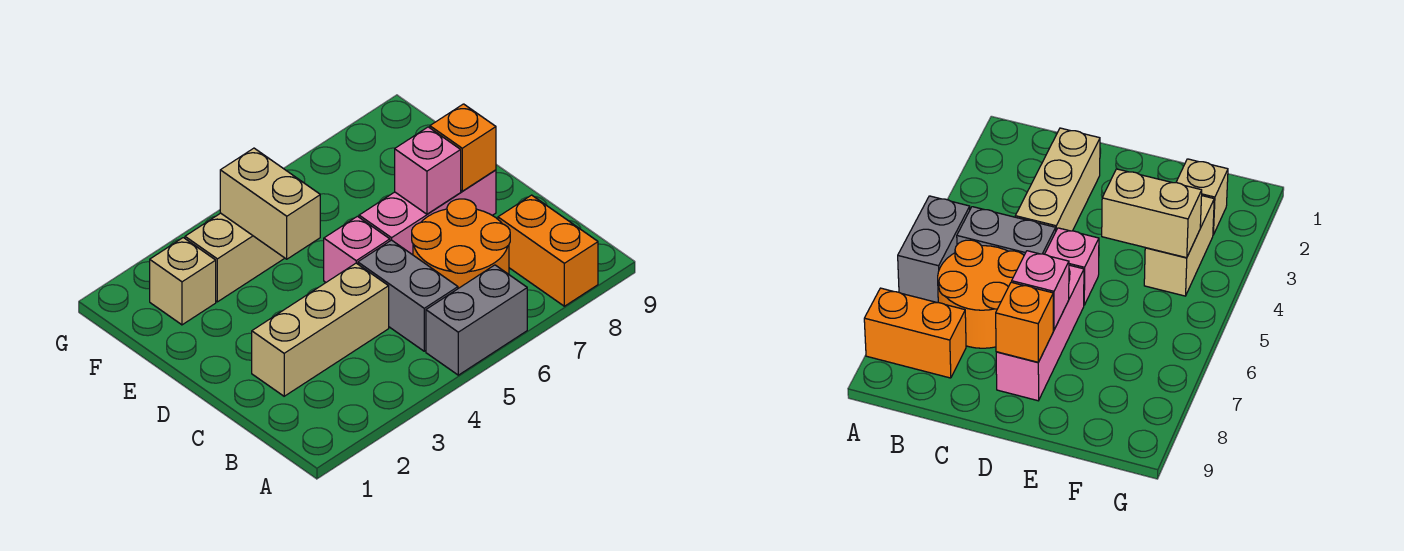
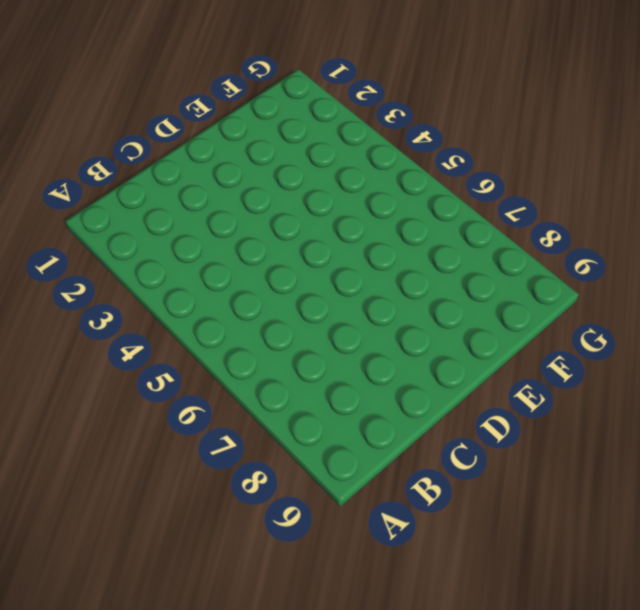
none -> grey 1x2 brick [426,265,527,375]
none -> orange 1x2 brick [498,195,598,306]
none -> grey 1x2 brick [358,240,458,351]

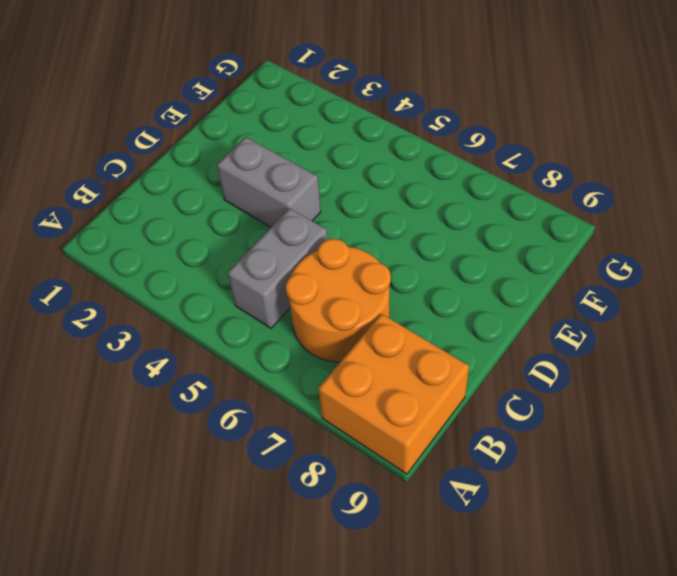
orange 2x2 brick [318,314,469,474] -> orange 1x2 brick [498,195,598,306]
grey 1x2 brick [217,137,321,227] -> grey 1x2 brick moved to [426,265,527,375]
none -> tan 1x3 brick [252,263,389,396]
none -> pink 1x1 brick [324,216,390,282]
none -> pink 1x3 brick [359,170,496,255]

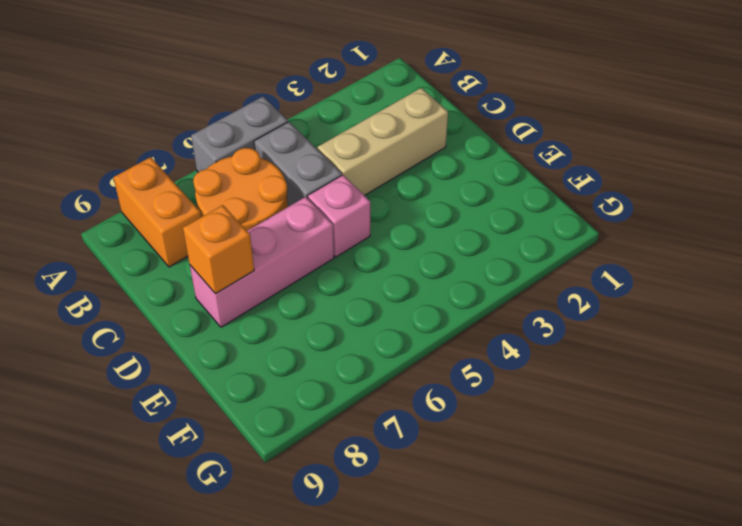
none -> tan 1x1 brick [150,238,216,325]
none -> tan 1x2 brick [185,213,285,302]
none -> pink 1x1 brick [395,127,461,214]

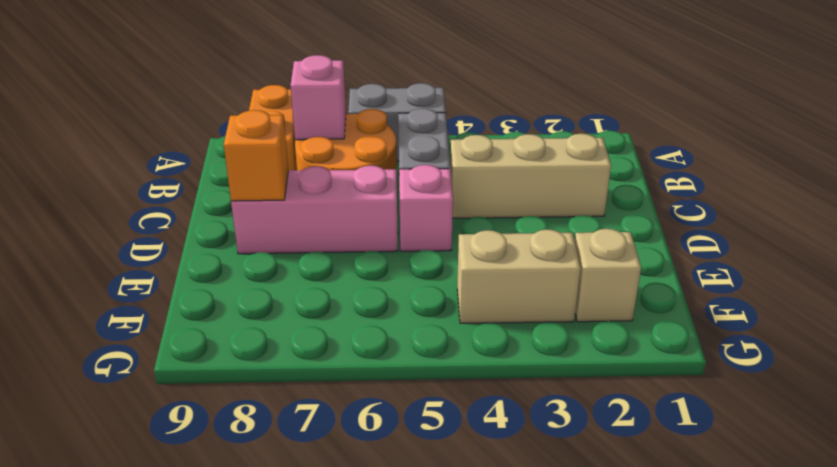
pink 1x1 brick [291,55,346,140] -> pink 1x1 brick moved to [395,127,461,214]
none -> tan 1x2 brick [220,148,320,259]

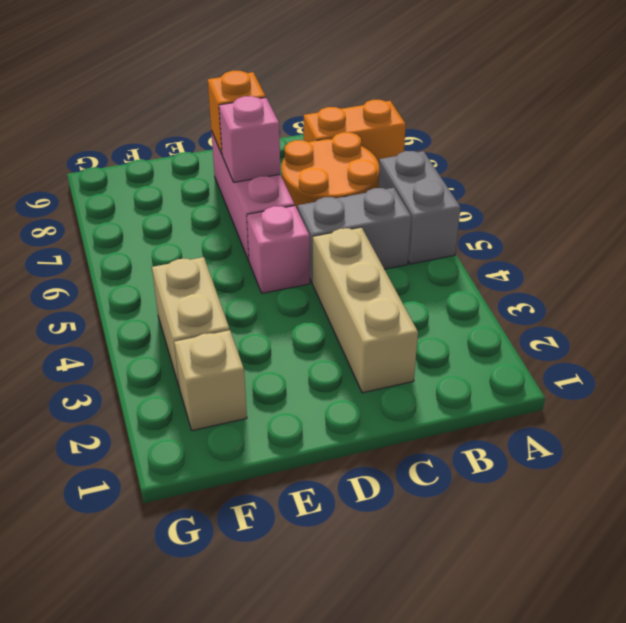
none -> tan 1x2 brick [220,148,320,259]

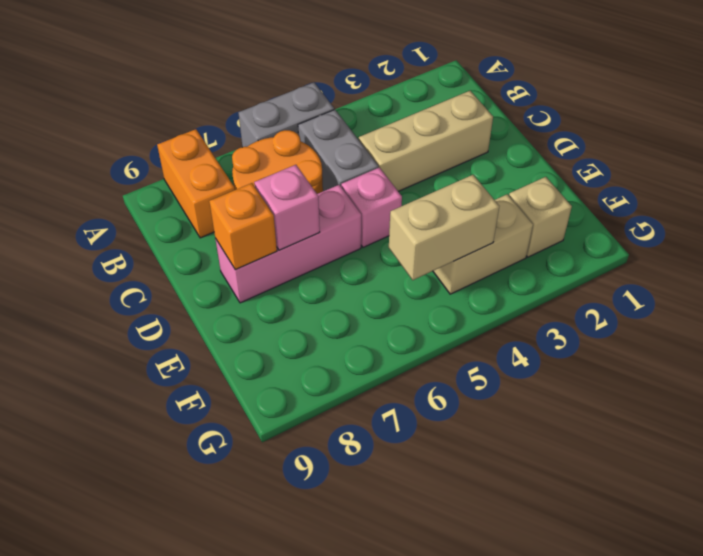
tan 1x2 brick [389,175,499,280] -> tan 1x2 brick turned to [220,148,320,259]

